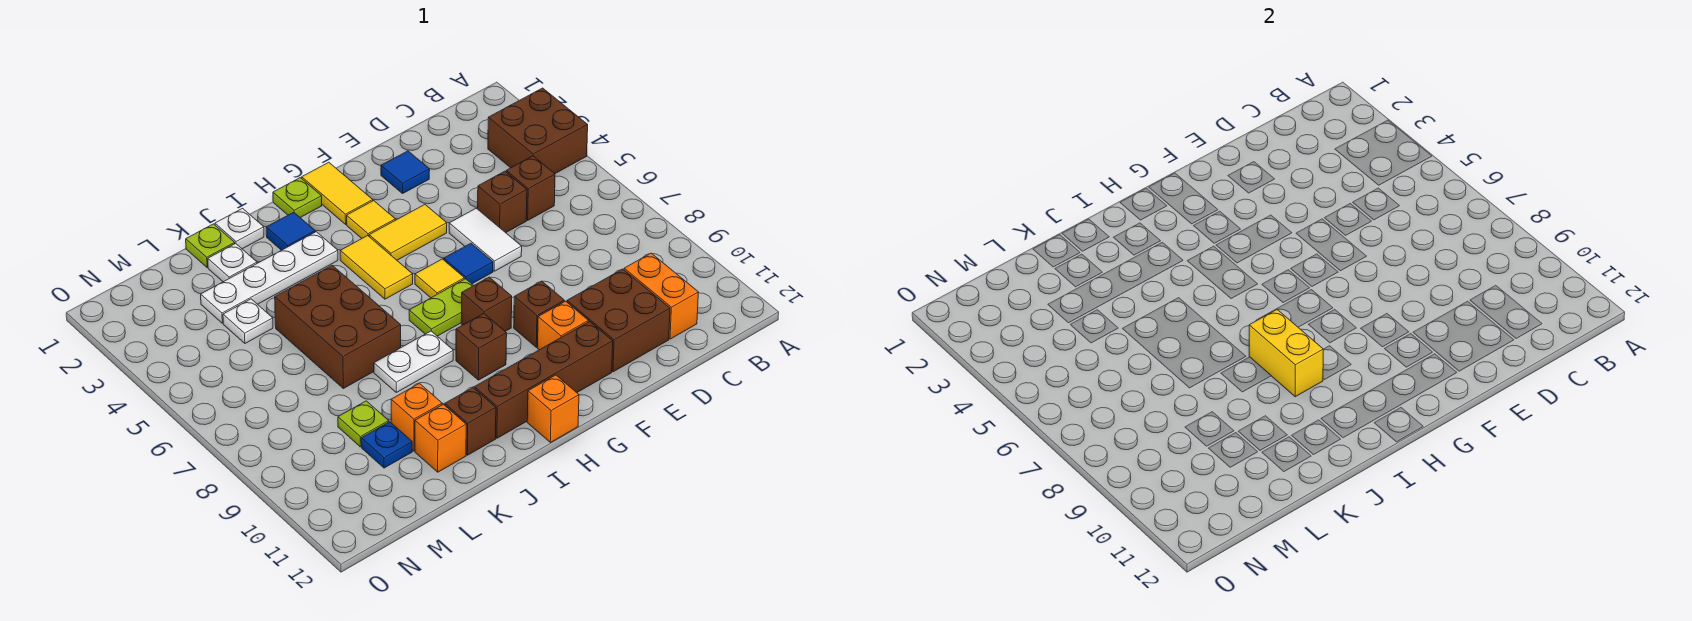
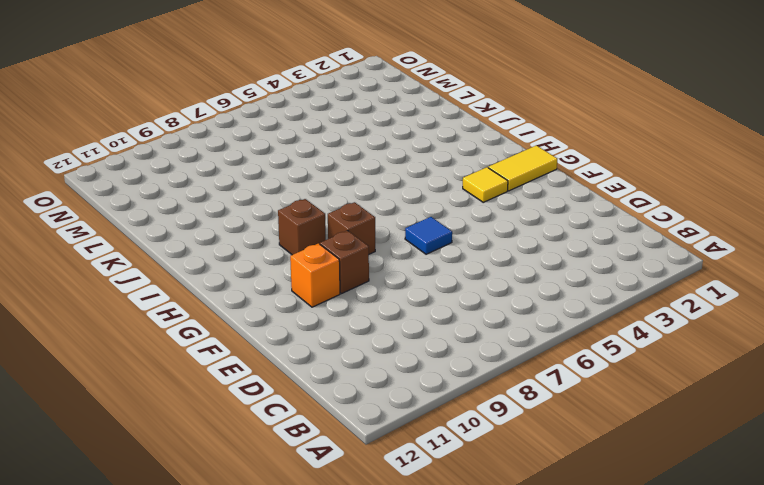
none -> brown 2x2 brick [488,88,588,174]
none -> brown 1x1 brick [506,156,555,220]
none -> orange 1x2 brick [624,253,698,339]
none -> brown 1x1 brick [478,171,527,233]

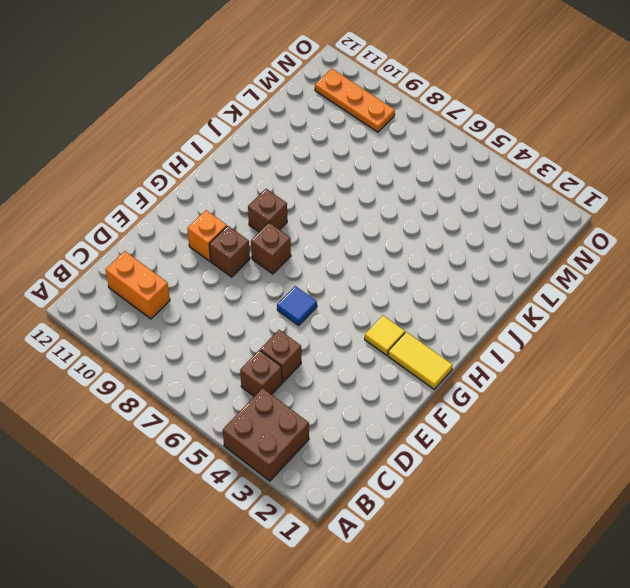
orange 1x3 plate [315,69,395,132] -> none
none -> brown 2x2 brick [567,269,670,372]
none -> blue 1x1 tile [381,151,430,193]
none -> white 1x2 tile [449,208,522,271]
none -> yellow 1x2 tile [369,205,447,260]

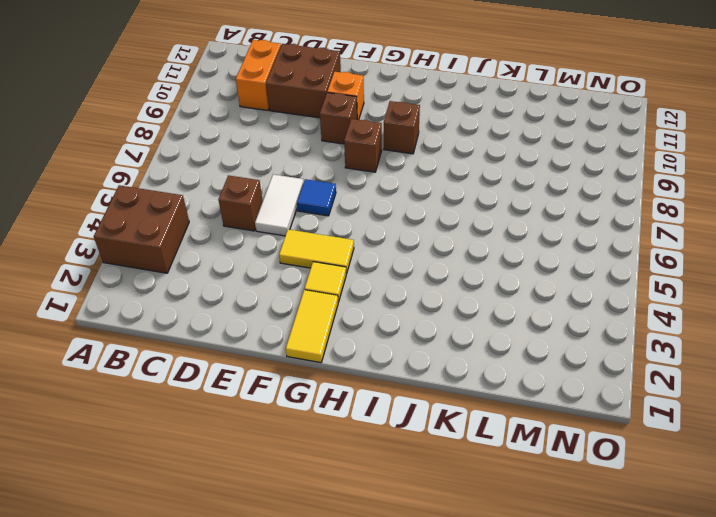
none -> brown 1x1 brick [506,156,555,220]
none -> blue 1x1 tile [381,151,430,193]
none -> brown 1x4 brick [474,321,613,438]
none -> yellow 1x1 tile [415,259,464,298]

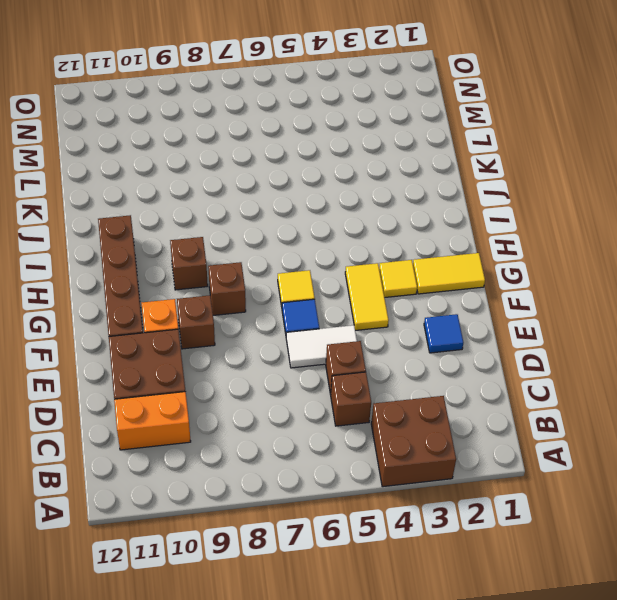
none -> lime 1x2 plate [409,279,474,336]
none -> lime 1x1 plate [273,178,322,218]
none -> yellow 1x2 tile [340,236,413,299]
none -> orange 1x1 brick [527,375,579,442]

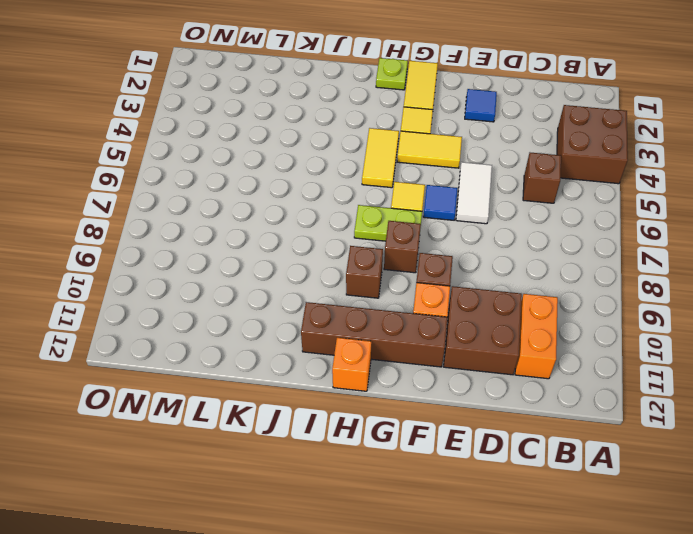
none -> brown 1x1 brick [478,171,527,233]
none -> blue 1x1 tile [266,212,315,250]
none -> white 1x4 plate [201,232,338,323]
none -> white 1x2 plate [374,331,453,392]

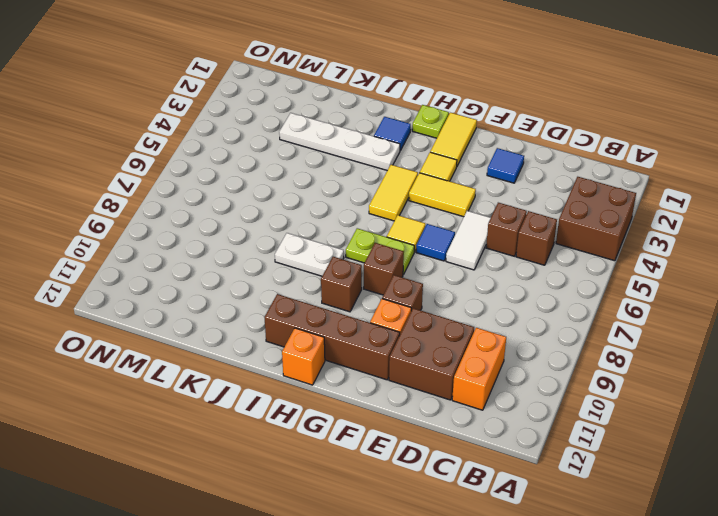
none -> white 1x1 plate [215,208,264,249]
none -> brown 2x3 brick [275,265,401,388]
none -> brown 1x1 brick [445,388,496,455]
none -> lime 1x1 plate [186,224,235,268]

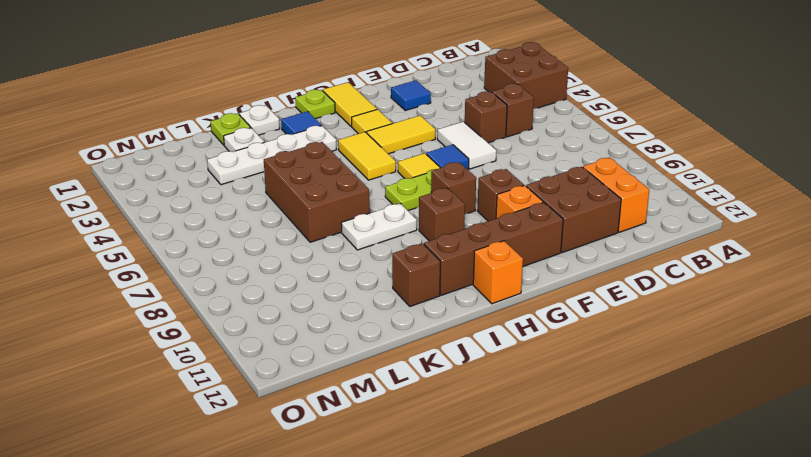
none -> orange 1x1 brick [391,383,442,451]
none -> orange 1x1 brick [415,404,466,472]
none -> white 1x1 plate [223,299,273,343]
none -> lime 1x1 plate [338,401,389,447]

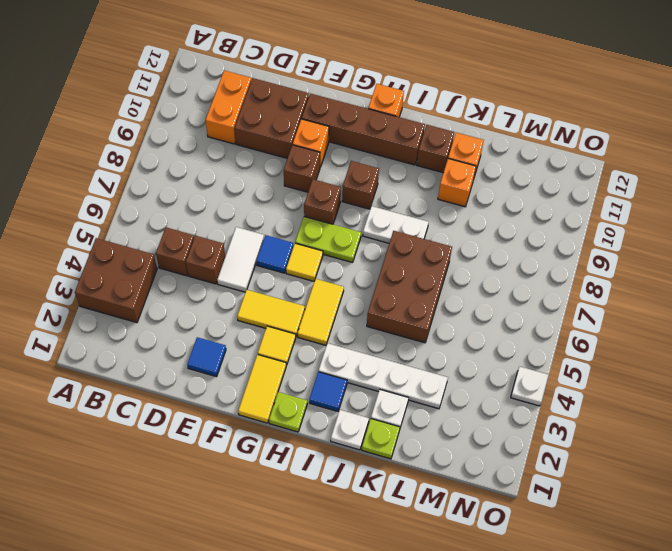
white 1x1 plate [511,366,549,406] -> white 1x1 plate moved to [223,299,273,343]
none -> lime 1x1 plate [338,401,389,447]
none -> blue 1x1 plate [361,422,412,468]
none -> yellow 1x2 brick [1249,310,1323,397]

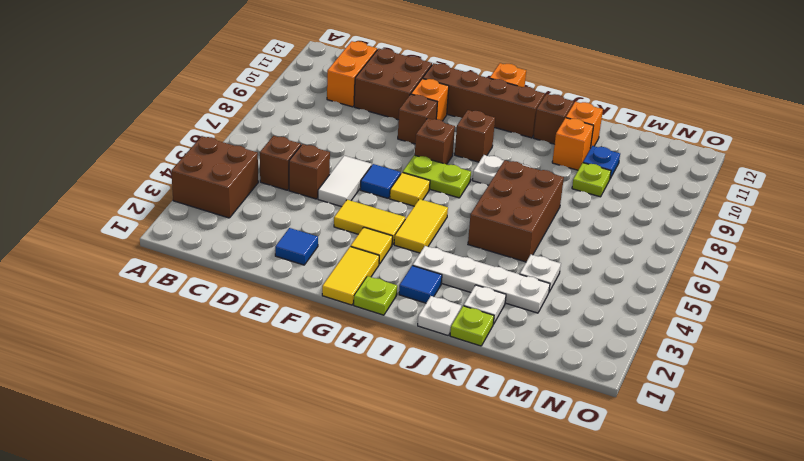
none -> yellow 1x2 brick [1249,310,1323,397]

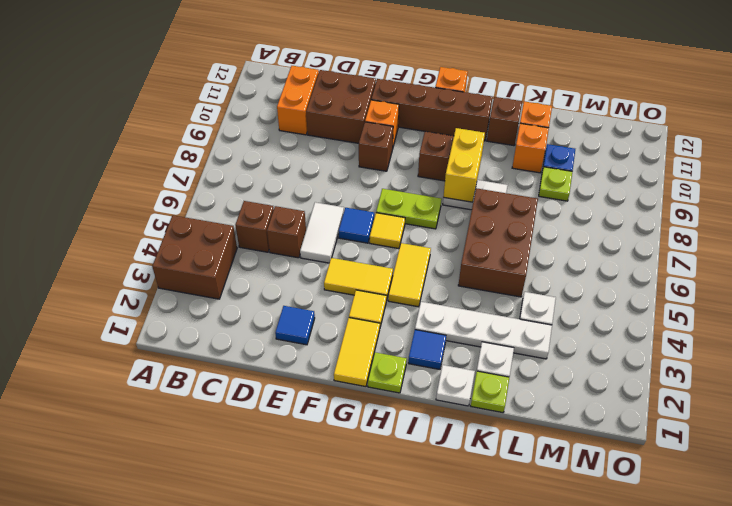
none -> brown 1x1 brick [461,277,512,332]

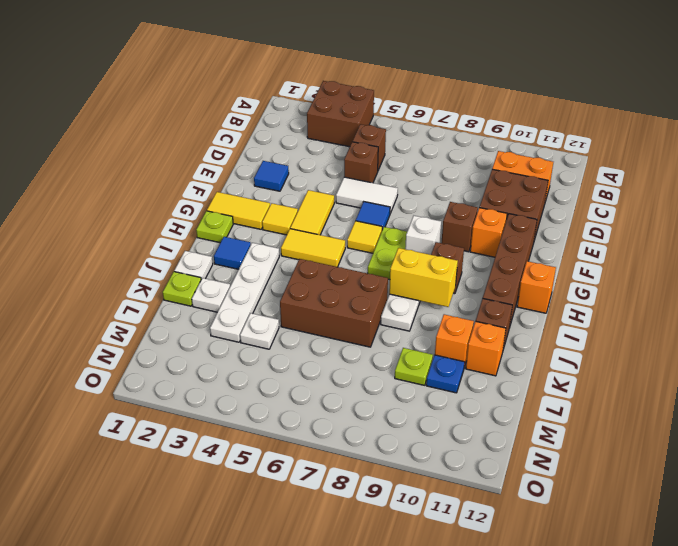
white 1x1 brick [405,216,441,255] -> brown 1x1 brick [461,277,512,332]

